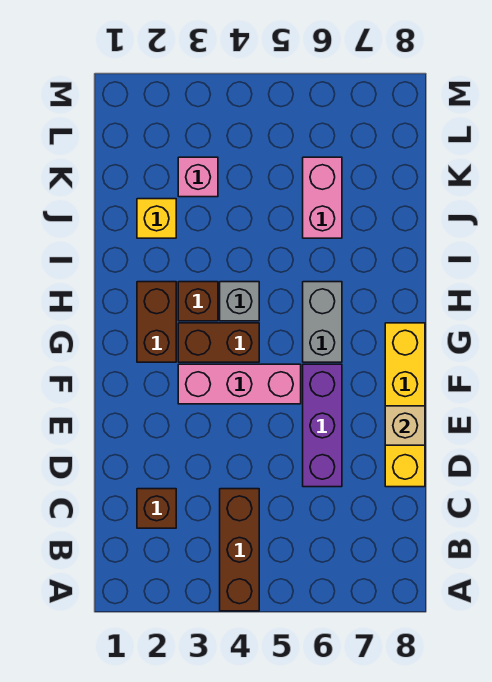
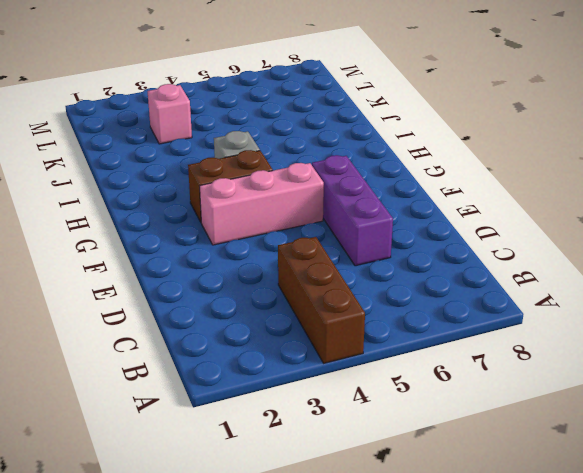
none -> brown 1x1 brick [137,489,176,528]
none -> yellow 1x4 brick [385,323,425,487]
none -> brown 1x2 brick [137,282,176,362]

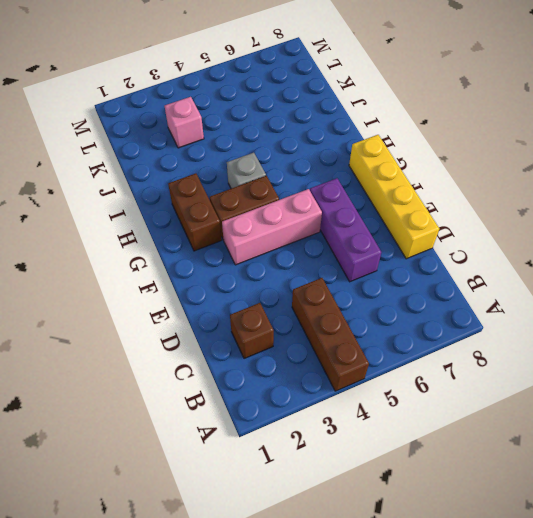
none -> grey 1x2 brick [303,282,342,362]
none -> brown 1x1 brick [178,282,218,321]
none -> yellow 1x1 brick [137,199,176,238]

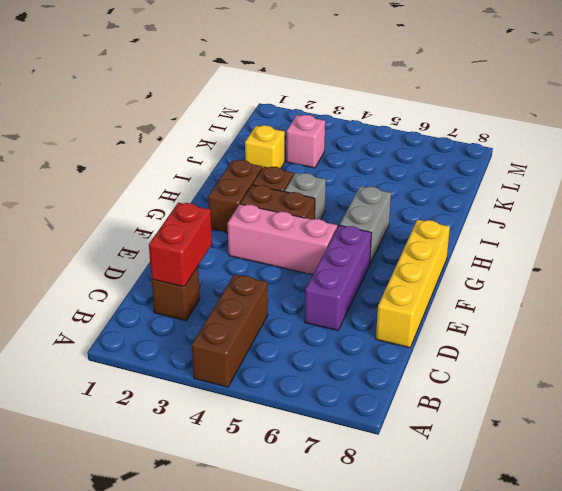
red 1x2 brick [149,203,212,287] -> none
none -> pink 1x2 brick [303,157,342,238]
none -> tan 1x1 brick [385,406,425,445]

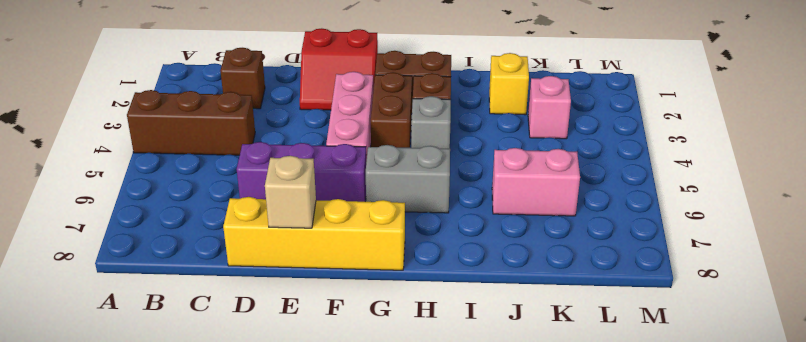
red 2x2 slope [300,28,378,110] -> none

